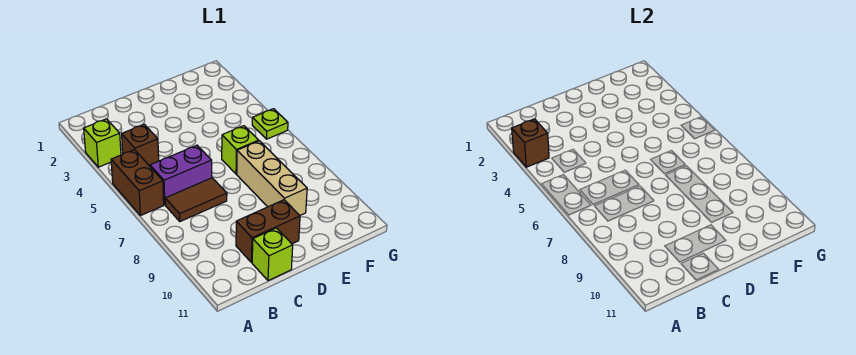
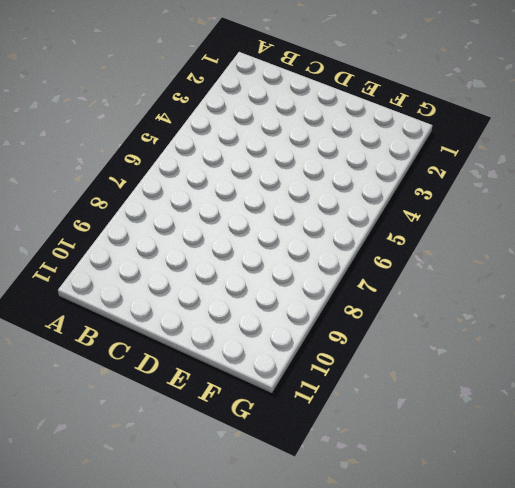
none -> lime 1x1 brick [84,119,121,167]
none -> brown 1x2 brick [111,150,164,216]

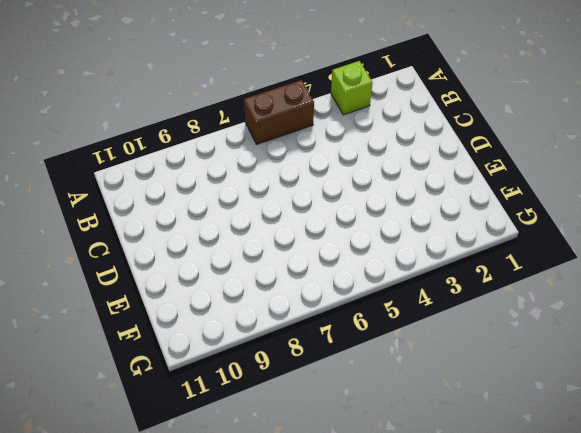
none -> brown 1x1 brick [122,124,159,166]
none -> purple 1x2 brick [150,145,212,205]

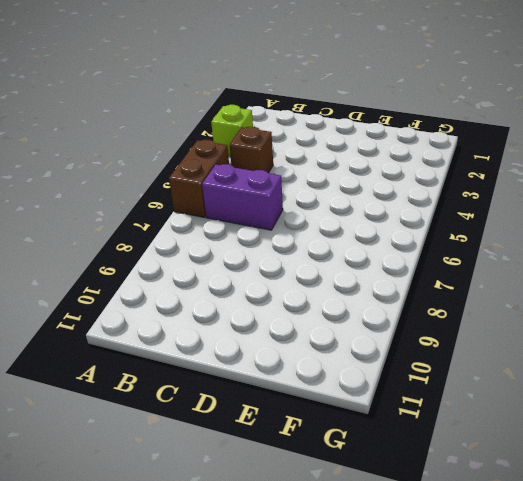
none -> brown 1x2 tile [165,178,227,221]
none -> brown 1x2 brick [236,200,300,263]

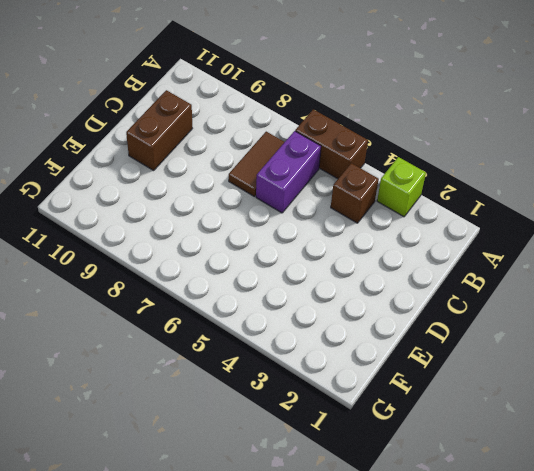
none -> lime 1x1 brick [252,228,293,281]
none -> lime 1x1 brick [222,126,259,174]

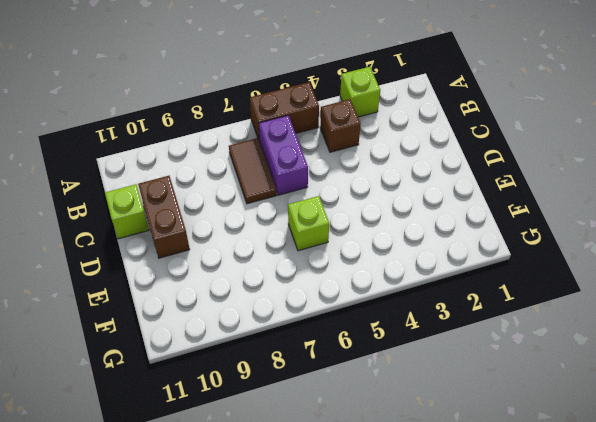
none -> tan 1x3 brick [237,141,307,215]
none -> lime 1x1 plate [252,109,288,139]

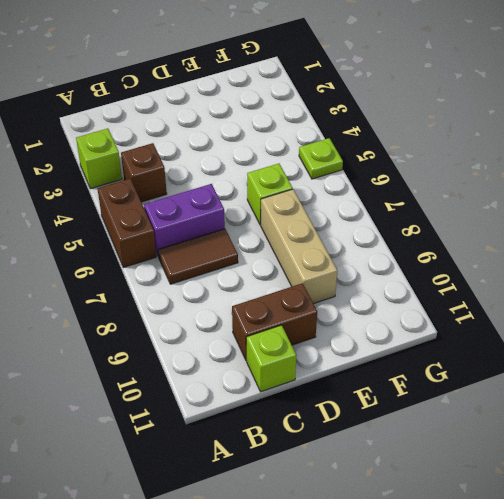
none -> brown 1x1 brick [512,119,549,167]

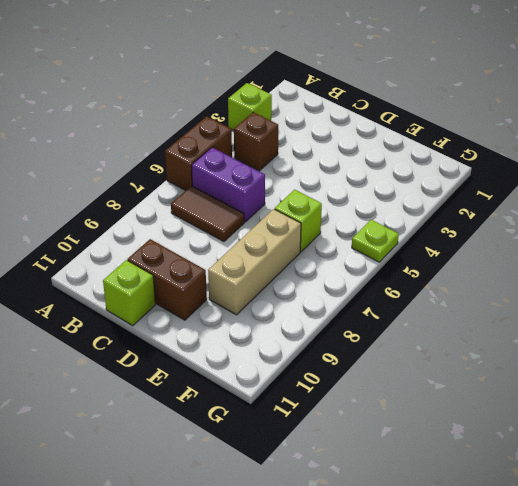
none -> brown 1x1 brick [512,119,549,167]

